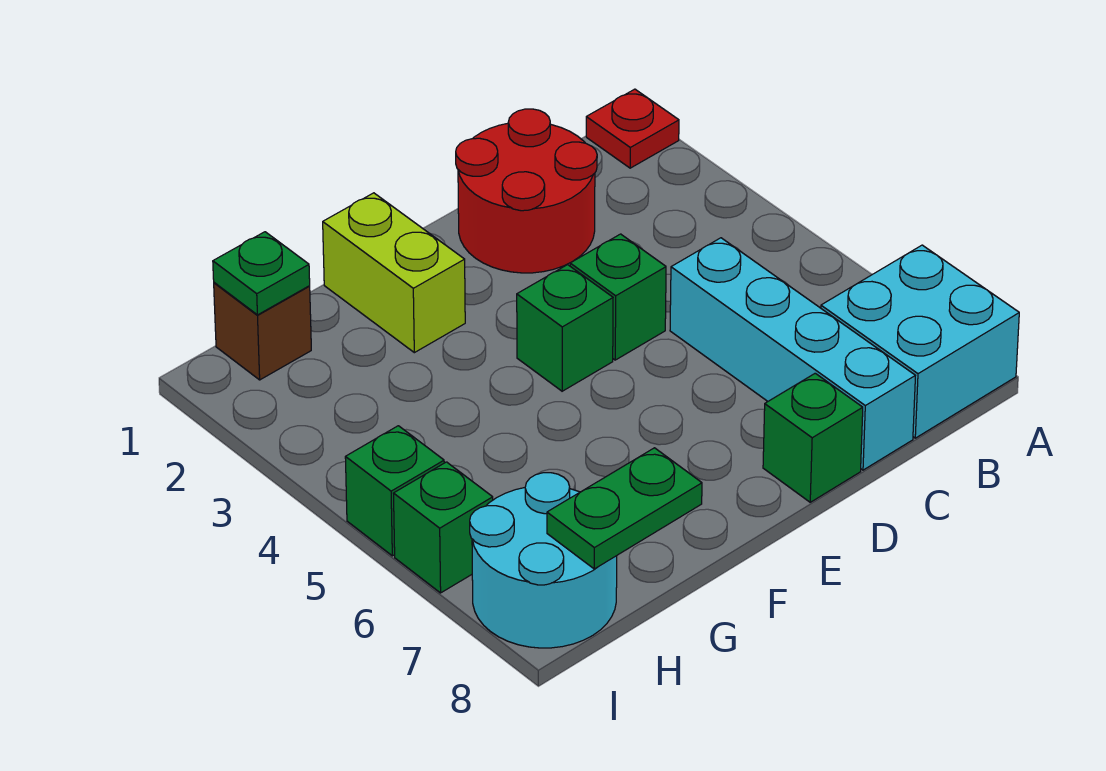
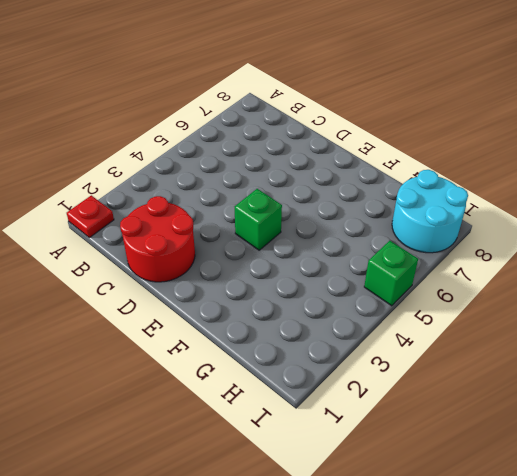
none -> cyan 2x2 brick [821,245,1019,438]
none -> cyan 1x4 brick [670,238,915,470]
none -> green 1x1 brick [570,234,666,360]

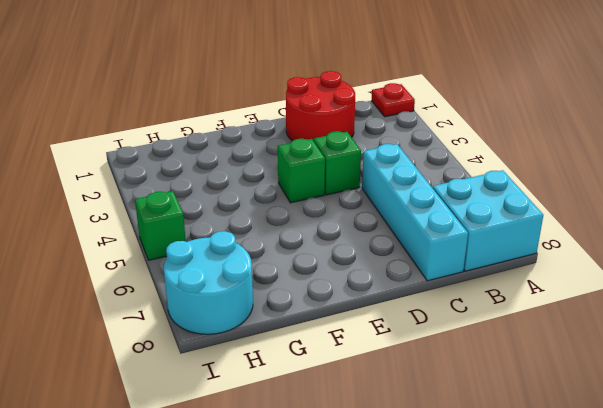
none -> green 1x1 brick [763,373,863,502]
none -> lime 1x2 brick [323,193,465,353]
none -> brown 1x1 brick [214,283,311,380]

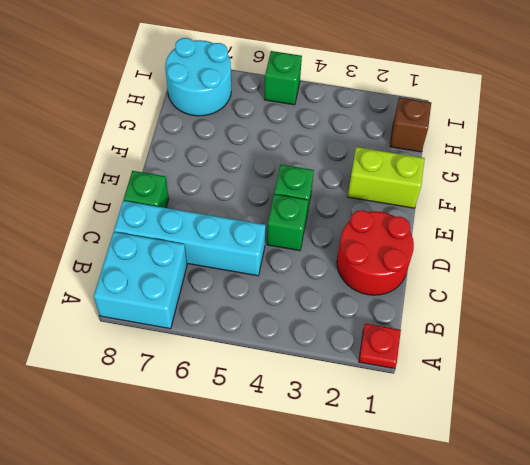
none -> green 1x1 brick [394,462,493,593]
none -> green 1x2 plate [547,448,702,569]
none -> green 1x1 plate [213,232,310,315]

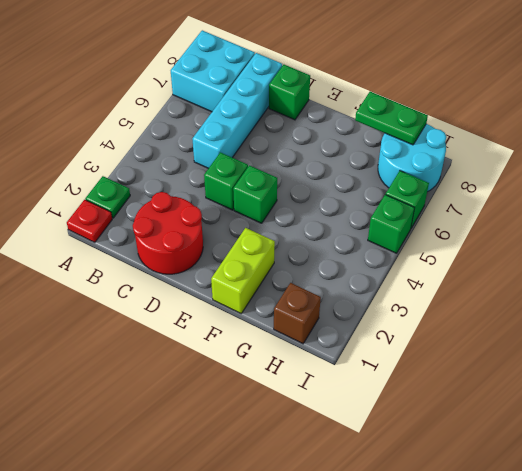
green 1x1 plate [85,176,130,218] -> green 1x1 plate moved to [213,232,310,315]

